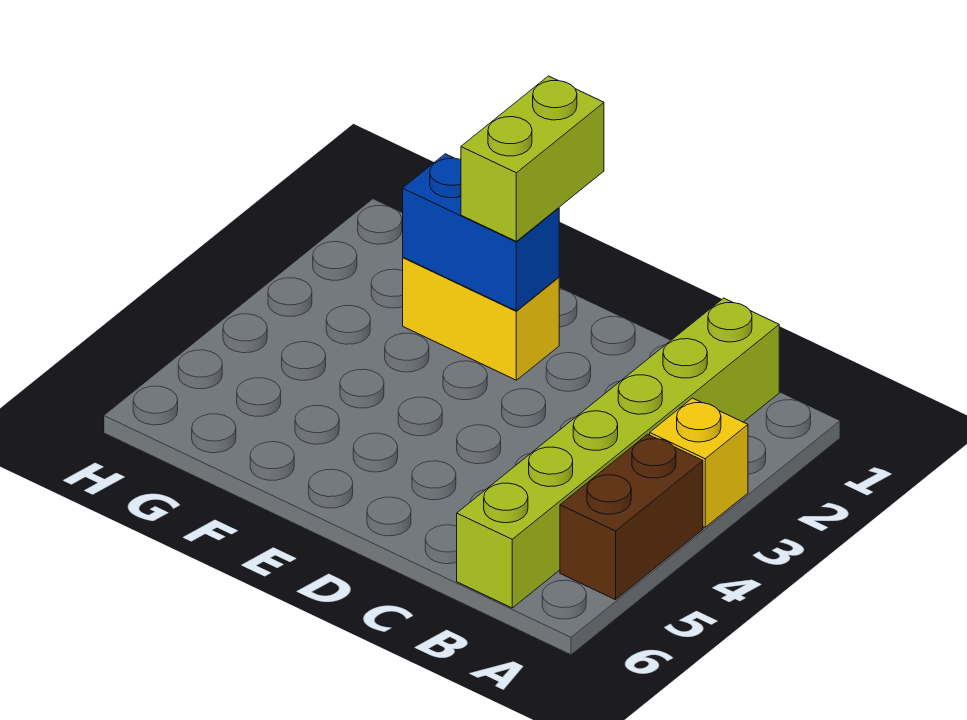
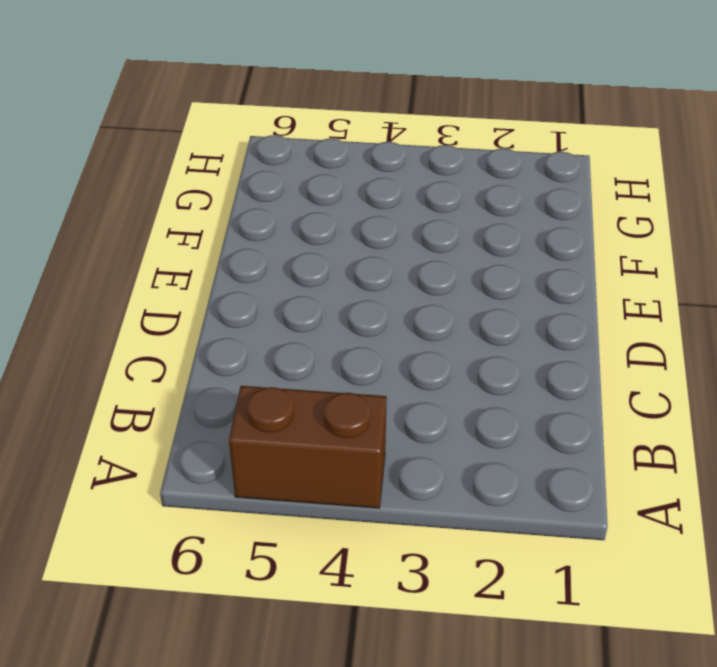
none -> yellow 1x1 brick [650,398,748,527]
none -> lime 1x6 brick [457,298,779,608]

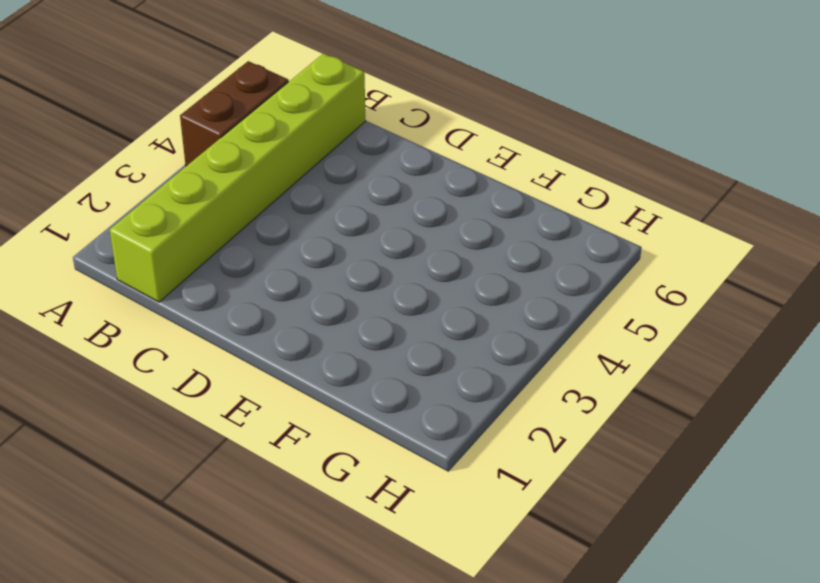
none -> yellow 1x1 brick [650,398,748,527]
none -> yellow 1x2 brick [403,257,559,380]

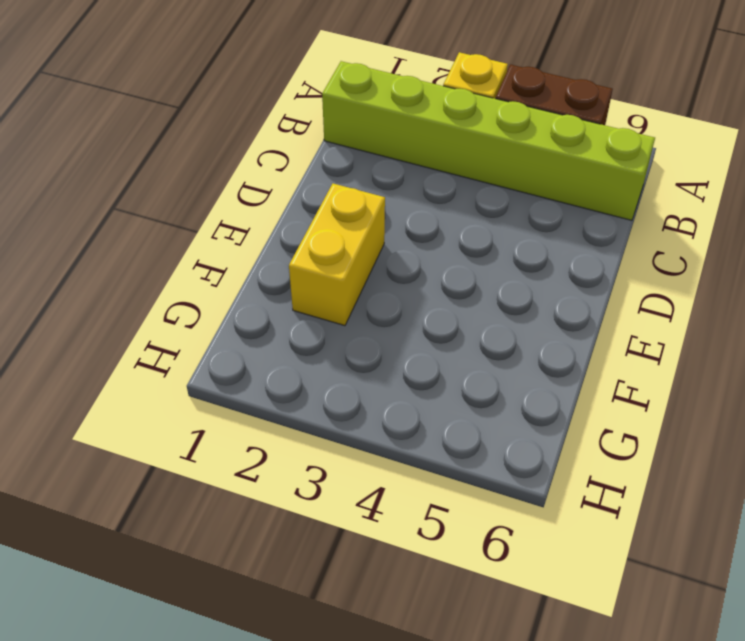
none -> blue 1x2 brick [403,154,559,311]
none -> lime 1x2 brick [461,76,604,241]

